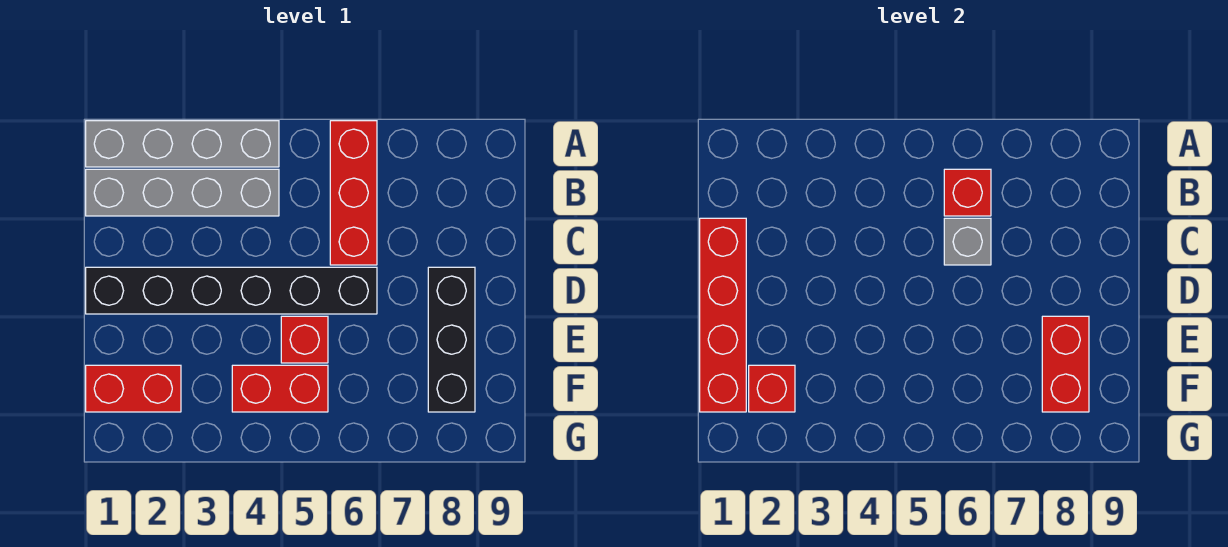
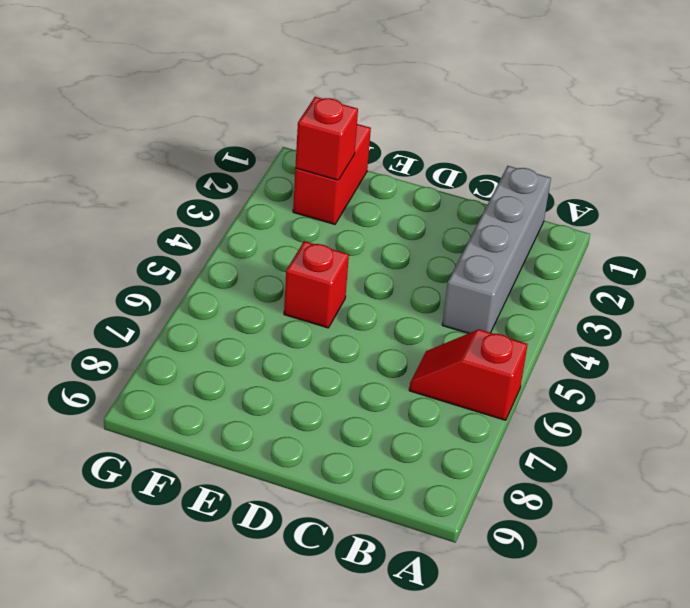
red 1x2 slope [409,330,528,420] -> red 1x3 brick [330,121,377,265]
none -> grey 1x4 brick [86,121,279,167]
none -> black 1x6 brick [86,267,377,314]
none -> black 1x3 brick [428,267,475,412]

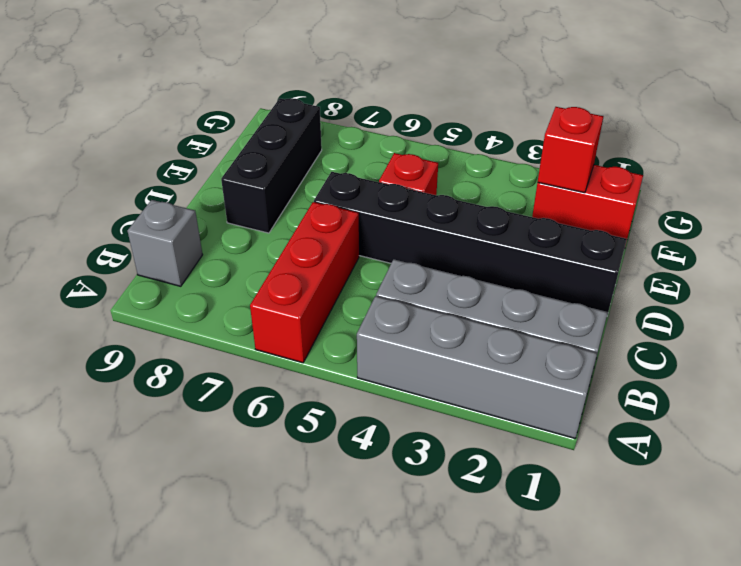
grey 1x1 brick [128,200,203,286] -> grey 1x1 brick moved to [944,218,991,265]
none -> red 1x2 brick [232,365,328,412]
none -> red 1x1 brick [944,169,991,216]
none -> red 1x4 brick [700,218,746,412]

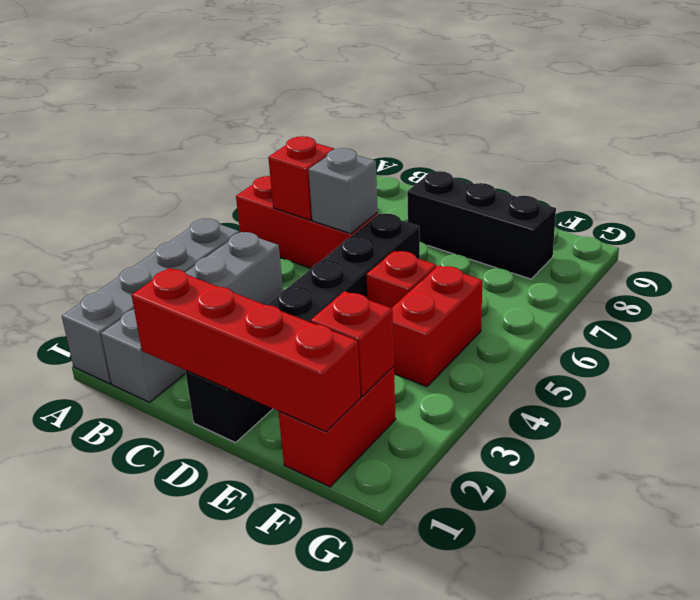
none -> red 1x2 brick [1042,316,1089,412]

